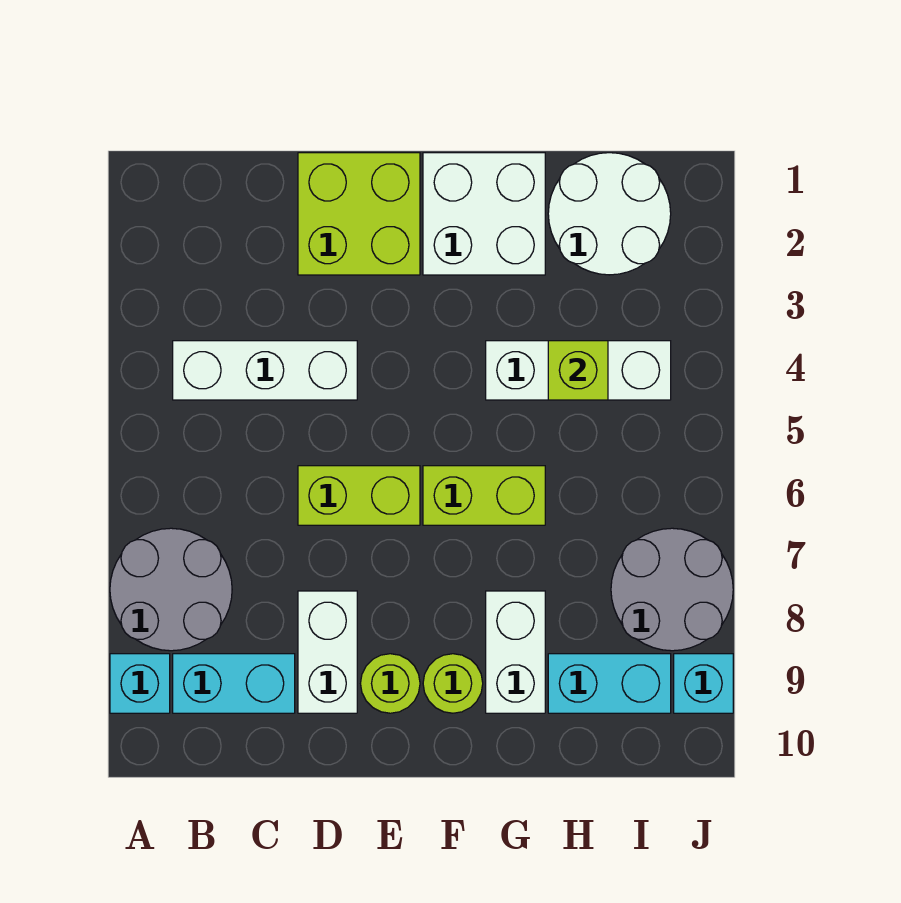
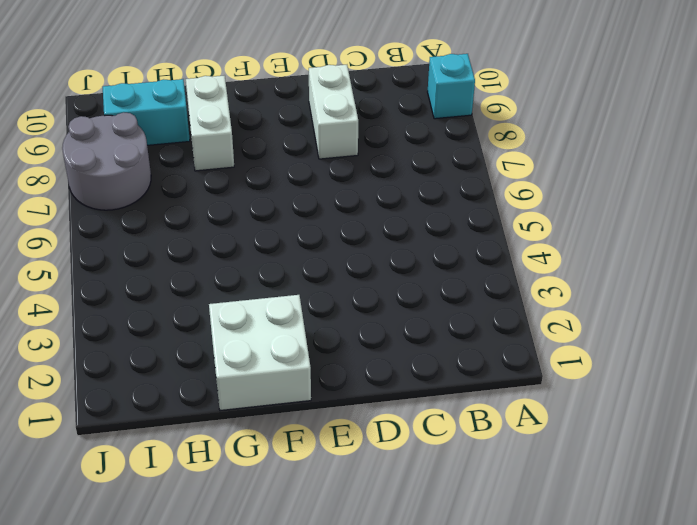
none -> grey 2x2 round brick [110,528,232,651]
none -> white 1x3 brick [173,341,357,400]
none -> cyan 1x2 brick [173,654,295,713]

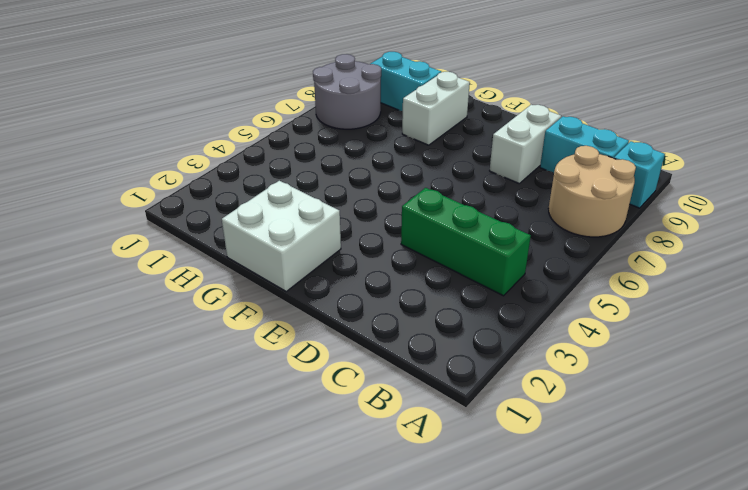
tan 2x2 round brick [549,146,636,237] -> grey 2x2 round brick [110,528,232,651]
green 1x3 brick [401,188,531,296] -> white 1x3 brick [173,341,357,400]
none -> lime 2x2 brick [298,153,420,275]
none -> lime 1x2 brick [298,466,420,525]
none -> lime 1x1 round brick [361,654,420,713]

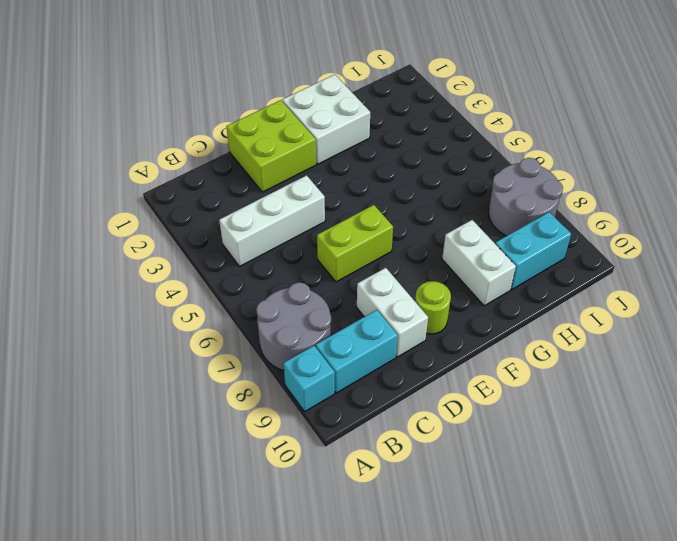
none -> lime 1x2 brick [423,466,545,525]
none -> lime 1x1 round brick [423,654,483,713]
none -> white 1x3 brick [486,341,671,400]

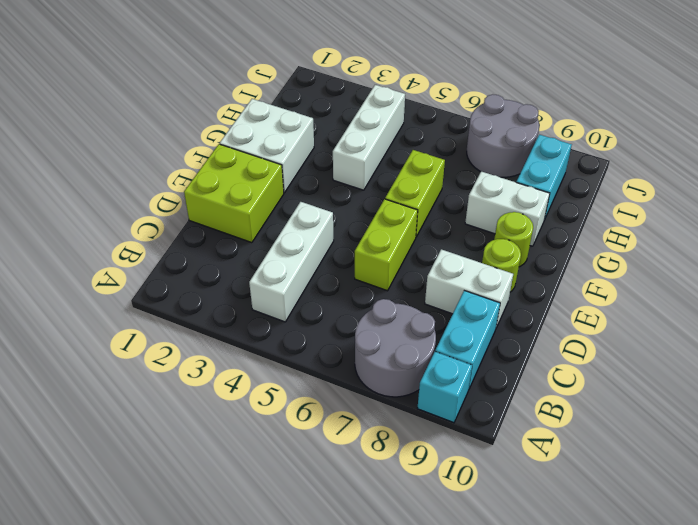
none -> white 2x2 round brick [548,153,671,275]
none -> cyan 1x1 brick [674,654,733,713]
none -> lime 1x1 brick [548,341,608,400]

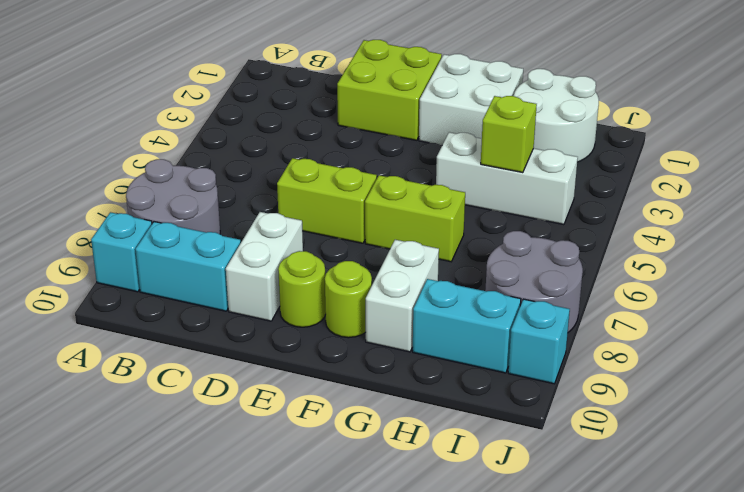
none -> white 1x3 brick [173,341,357,400]

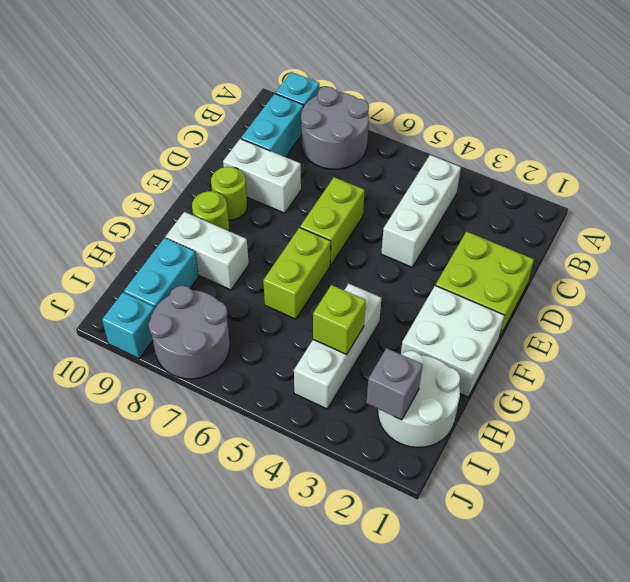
grey 1x1 brick [366,348,423,420] -> none

